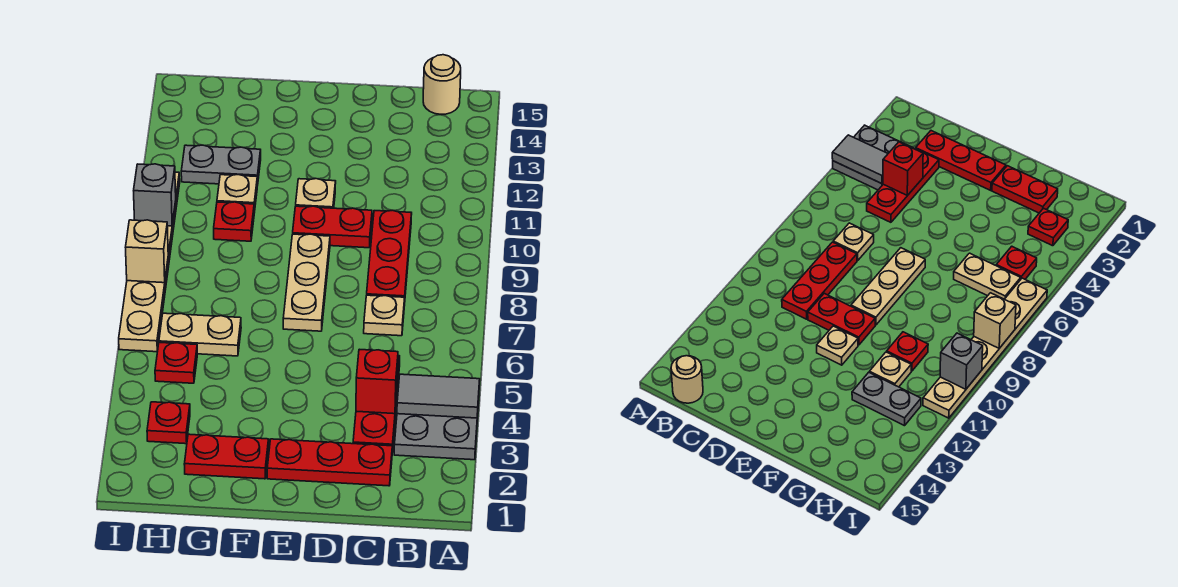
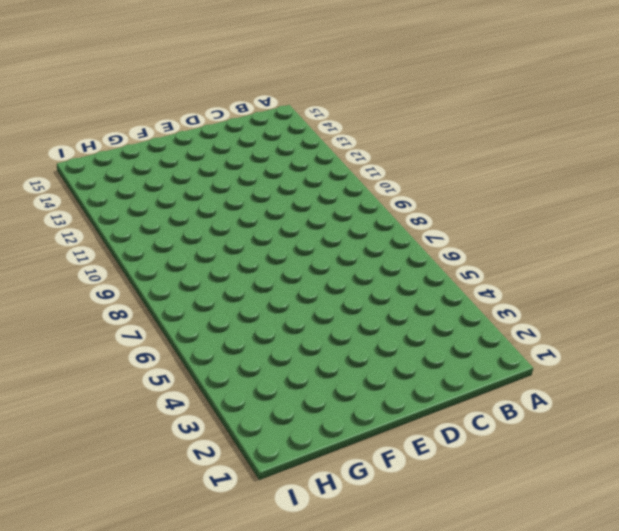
none -> grey 2x2 plate [394,400,479,460]
none -> tan 1x1 round brick [423,55,461,114]
none -> red 1x3 plate [267,439,392,486]

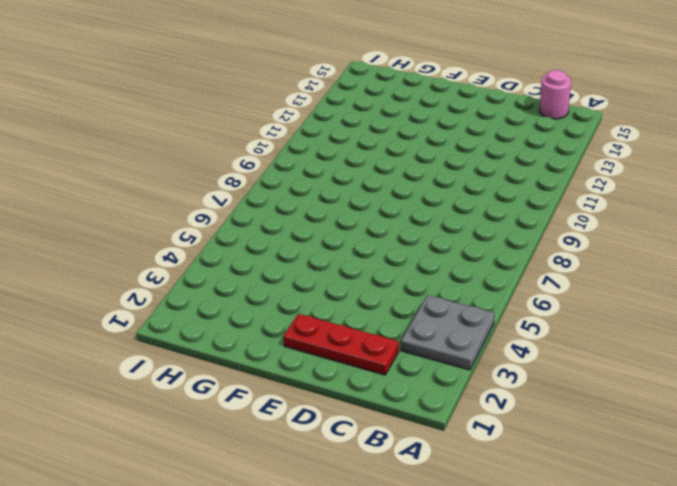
pink 1x1 round brick [540,70,571,119] -> tan 1x1 round brick [423,55,461,114]
none -> red 1x3 plate [353,356,400,452]
none -> tan 1x1 plate [364,295,405,336]
none -> red 1x3 plate [367,210,412,306]

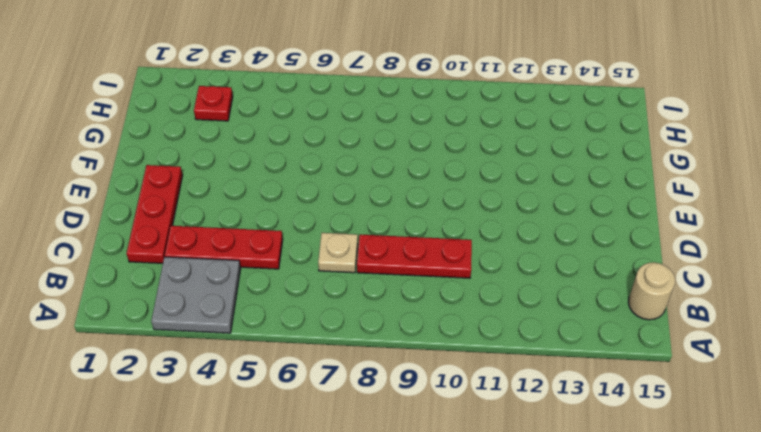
none -> red 1x2 plate [293,206,372,248]
none -> tan 1x3 plate [283,234,330,331]
none -> tan 1x1 plate [296,179,336,208]

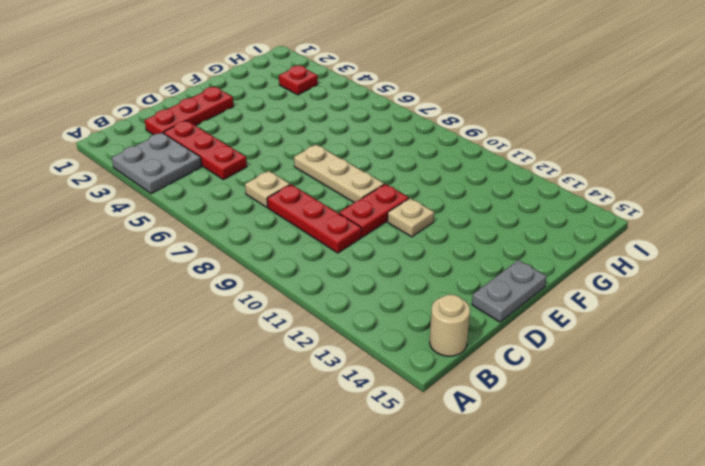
grey 1x2 plate [472,260,547,322] -> grey 1x2 plate moved to [181,145,261,186]
none -> red 1x2 plate [184,434,269,479]
none -> tan 1x2 plate [159,313,241,356]
none -> red 1x1 plate [214,202,254,241]

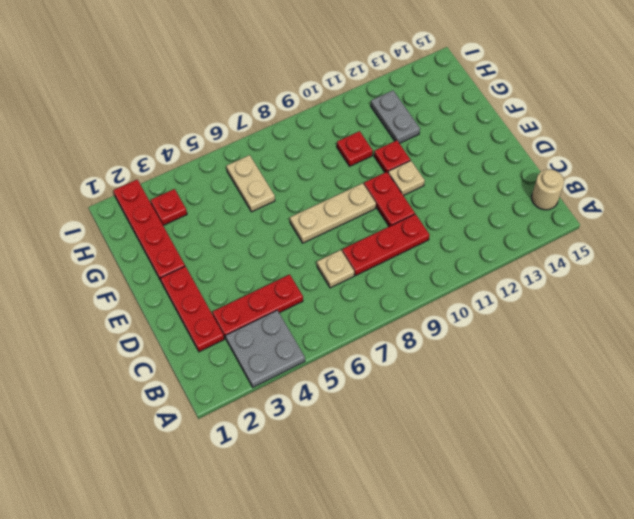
red 1x4 plate [113,180,185,280] -> red 1x2 plate [184,434,269,479]
red 1x1 plate [374,140,410,172] -> red 1x1 plate moved to [155,342,197,383]
none -> tan 1x1 plate [217,174,257,213]
none -> tan 1x6 plate [119,172,180,352]
none -> grey 1x2 tile [397,374,480,418]

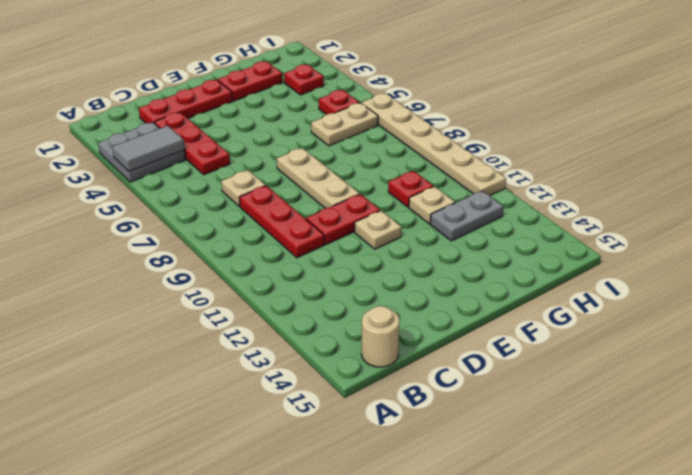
none -> red 1x1 brick [356,349,398,414]
none -> tan 1x1 brick [125,220,168,283]
none -> grey 1x1 brick [134,164,176,226]

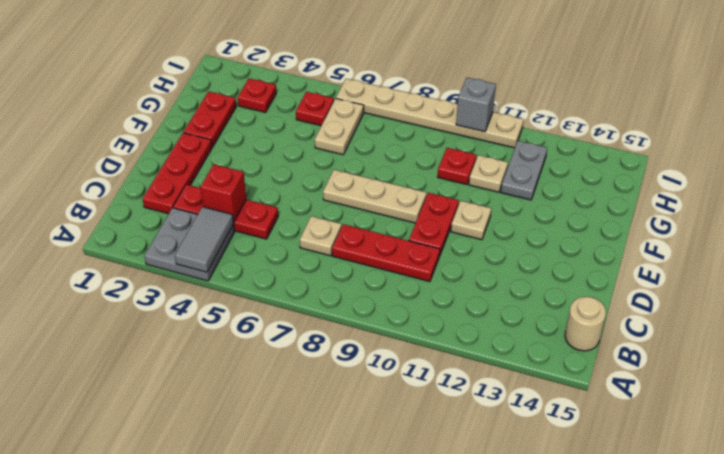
none -> tan 1x1 brick [125,220,168,283]

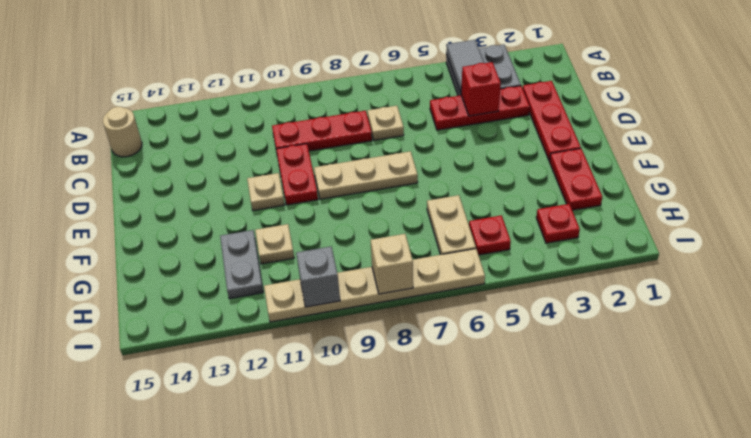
none -> red 1x1 plate [214,202,254,241]

